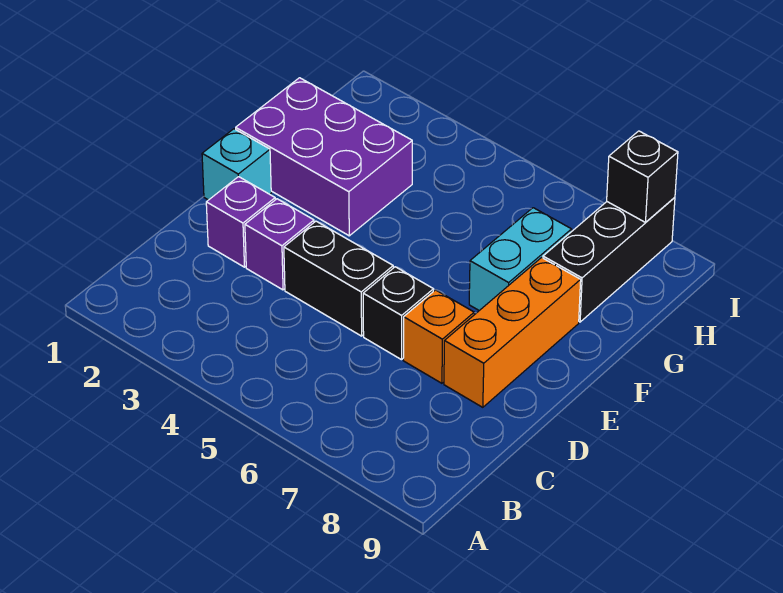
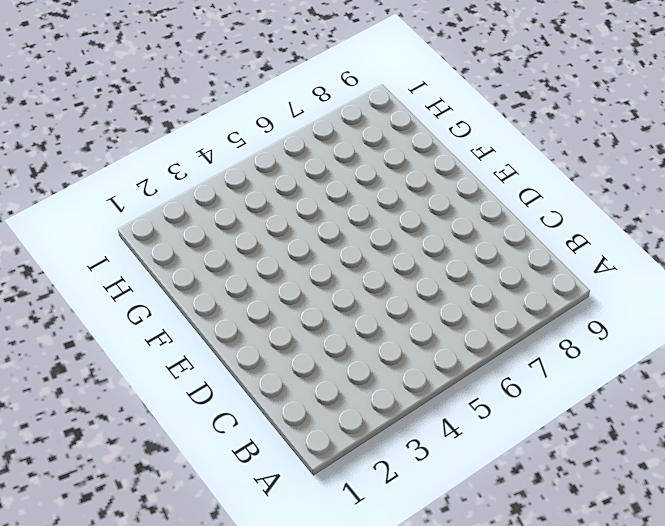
none -> purple 1x1 brick [206,177,275,267]
none -> purple 1x1 brick [245,199,314,290]

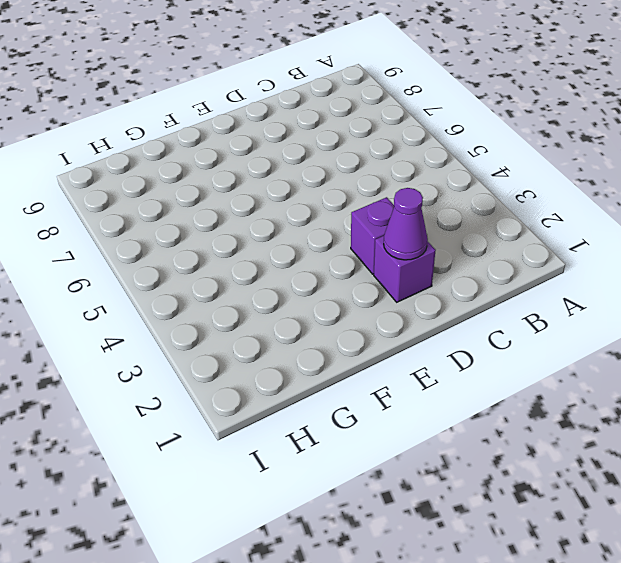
purple 1x1 cone [384,188,428,260] -> none
none -> black 1x2 brick [284,221,393,336]
none -> black 1x1 brick [363,267,434,360]

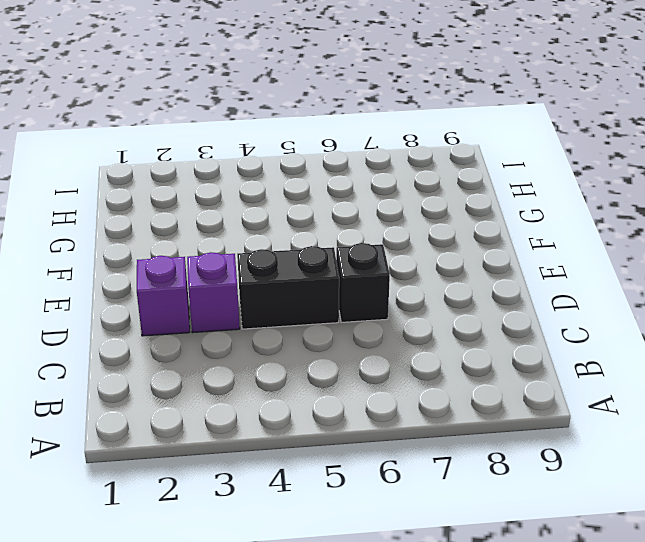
none -> orange 1x1 brick [403,290,474,383]
none -> orange 1x3 brick [444,258,581,407]

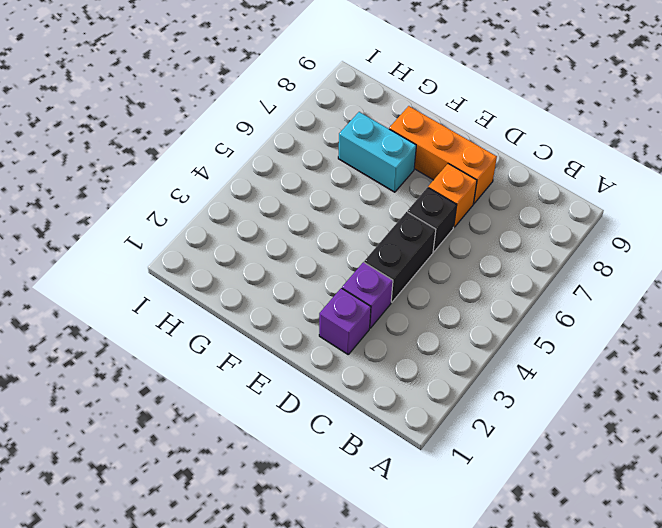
none -> cyan 1x1 brick [202,129,271,200]
none -> purple 2x3 brick [236,78,412,236]

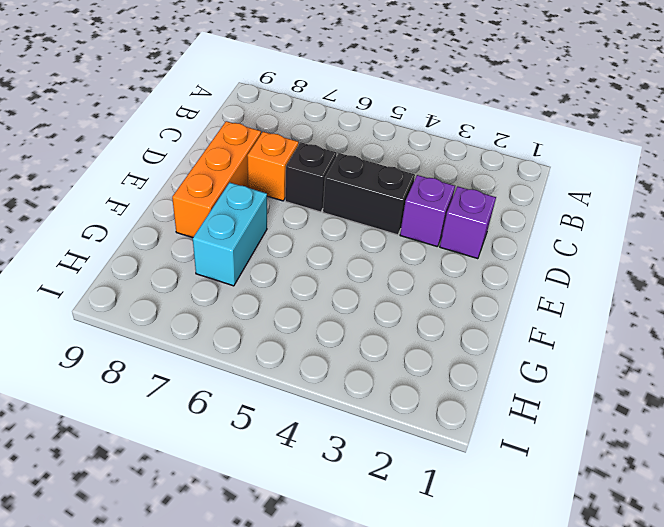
none -> cyan 1x1 brick [202,129,271,200]
none -> purple 2x3 brick [236,78,412,236]

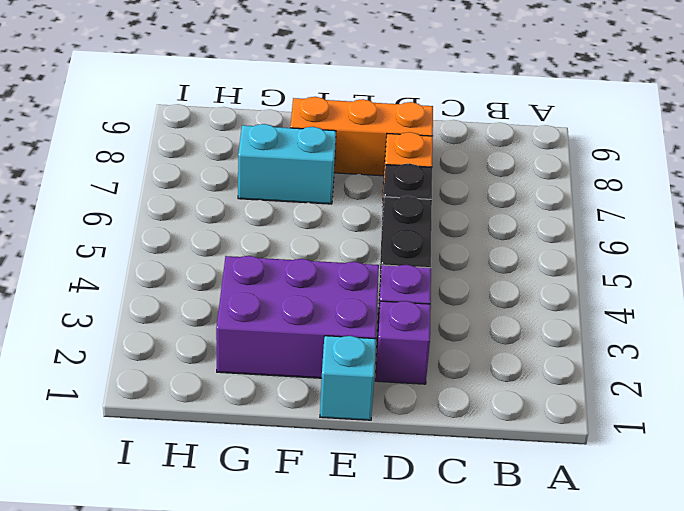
purple 2x3 brick [216,256,379,378] -> purple 2x3 brick turned to [236,78,412,236]
none -> black 1x3 brick [543,197,675,322]
none -> black 1x1 brick [607,131,678,222]

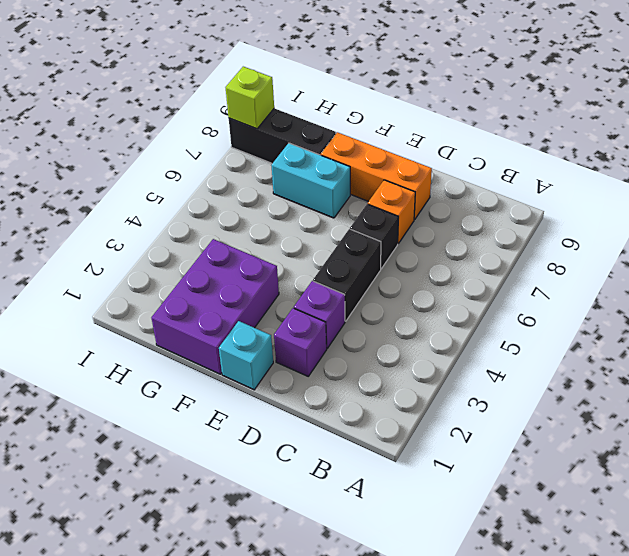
lime 1x1 brick [225,67,274,129] -> black 1x1 brick [607,131,678,222]

